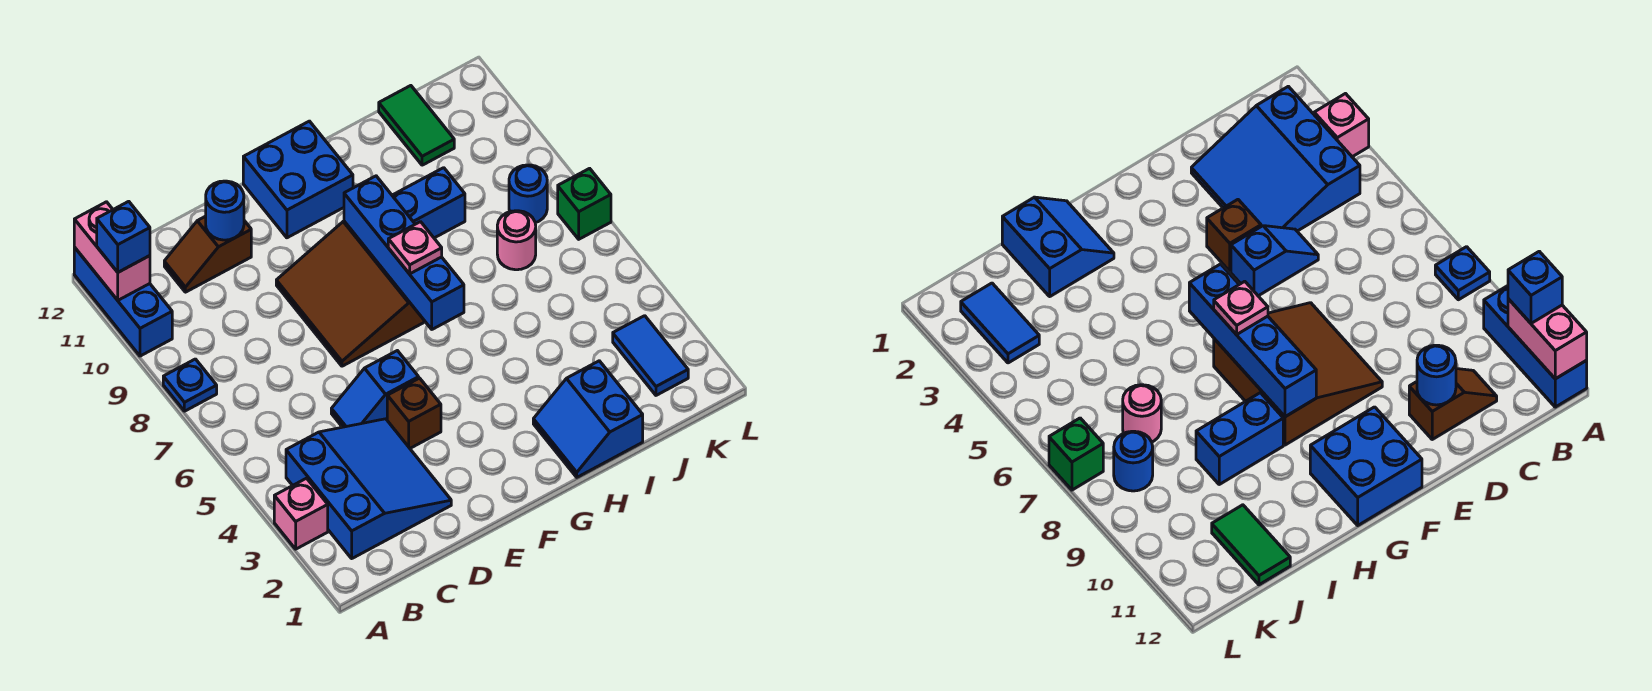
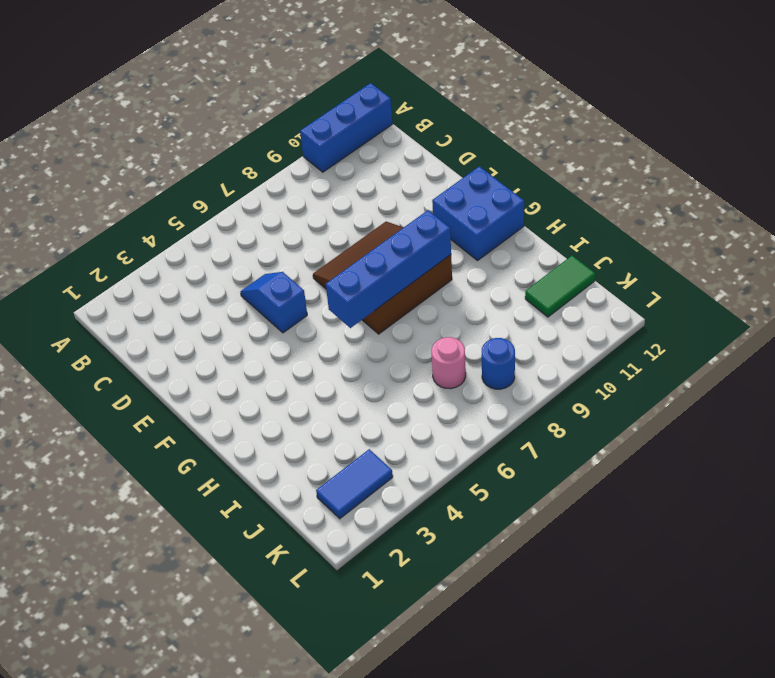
none -> pink 1x1 brick [274,478,328,549]
none -> blue 1x1 plate [163,359,217,411]
none -> blue 3x3 slope [286,419,451,558]

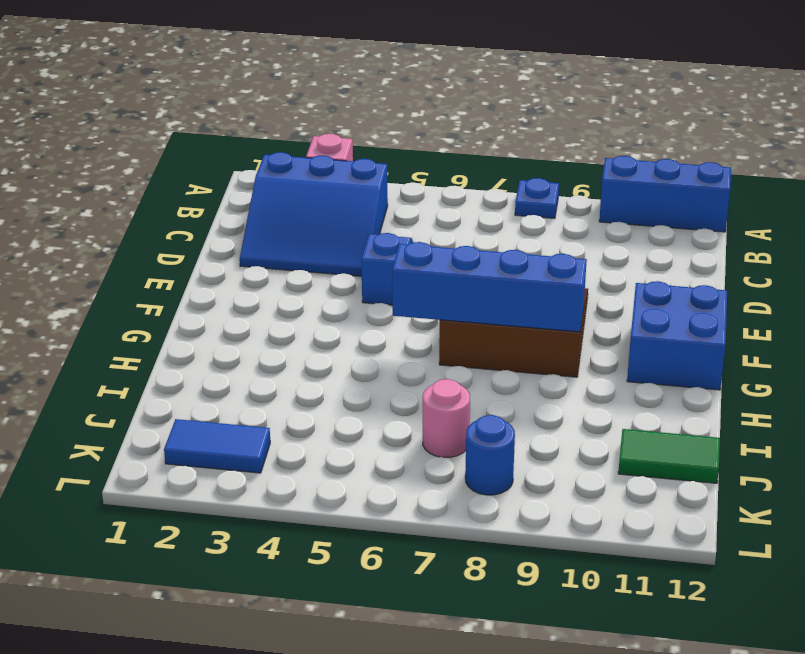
none -> brown 1x2 slope [164,216,251,292]
none -> brown 1x1 brick [387,378,441,448]
none -> blue 2x2 slope [533,361,643,477]

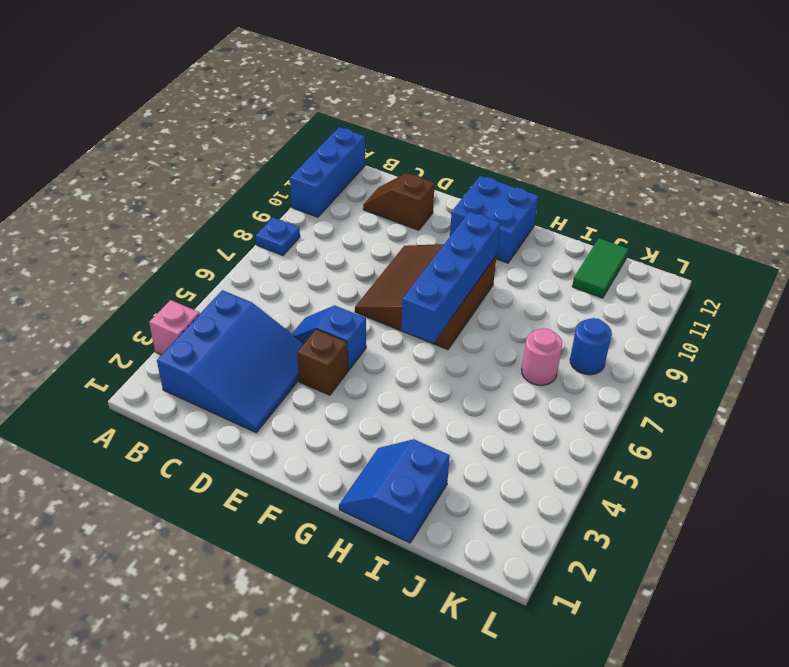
none -> blue 1x2 brick [392,168,465,238]
none -> blue 1x2 tile [613,316,688,395]
none -> green 1x1 brick [558,168,611,239]

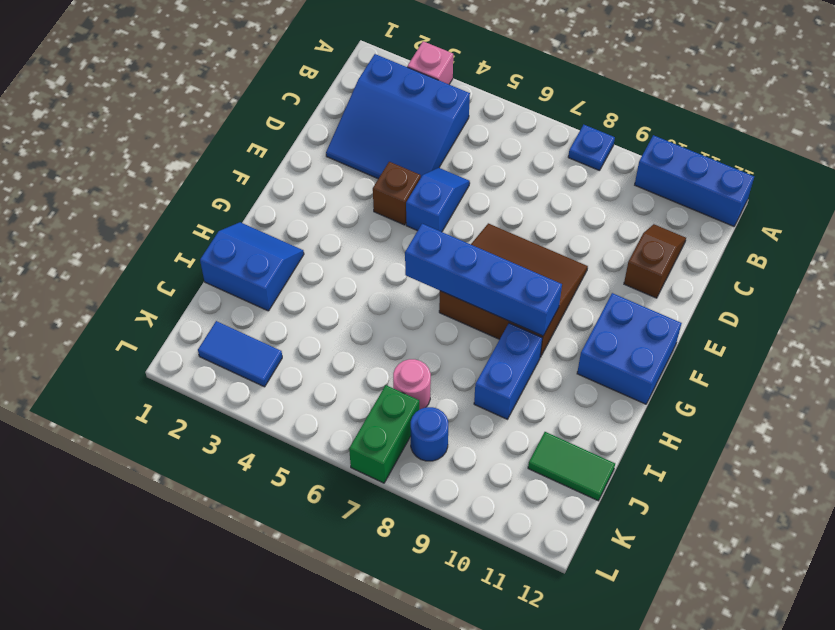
green 1x2 brick [349,385,419,483] -> green 1x1 brick [558,168,611,239]
none -> pink 1x2 brick [74,202,150,300]
none -> blue 1x1 round brick [206,181,244,240]
none -> blue 1x1 brick [97,201,150,272]

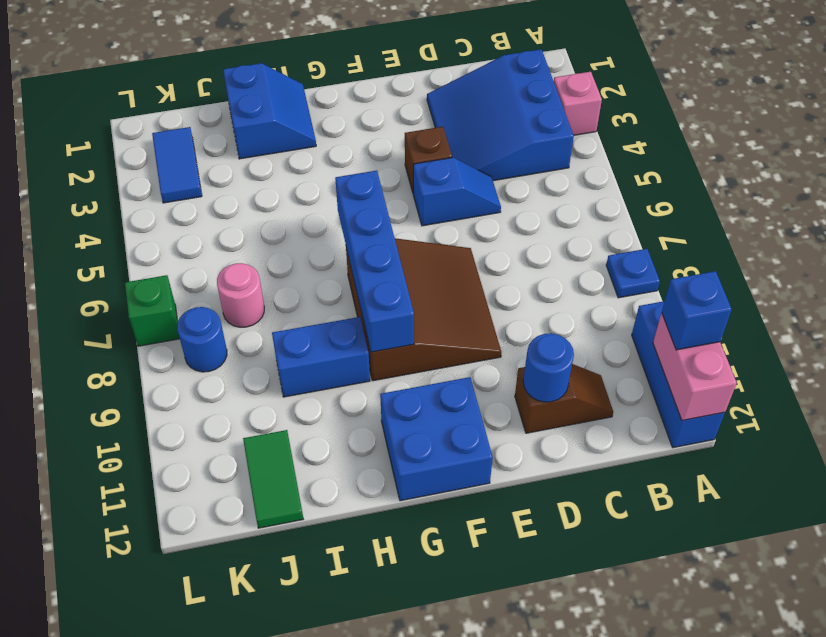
none -> pink 1x1 plate [388,222,442,274]

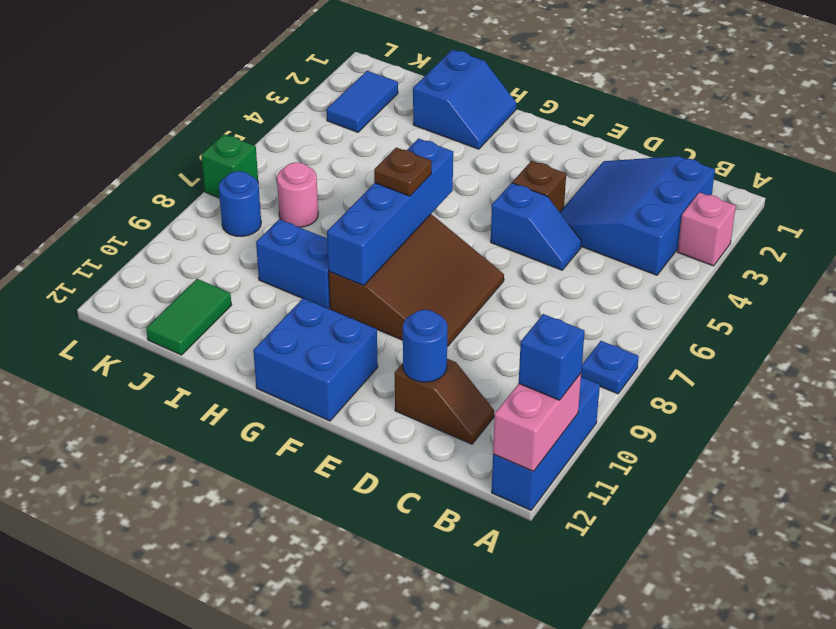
brown 1x1 plate [374,148,431,196] -> pink 1x1 plate [388,222,442,274]

